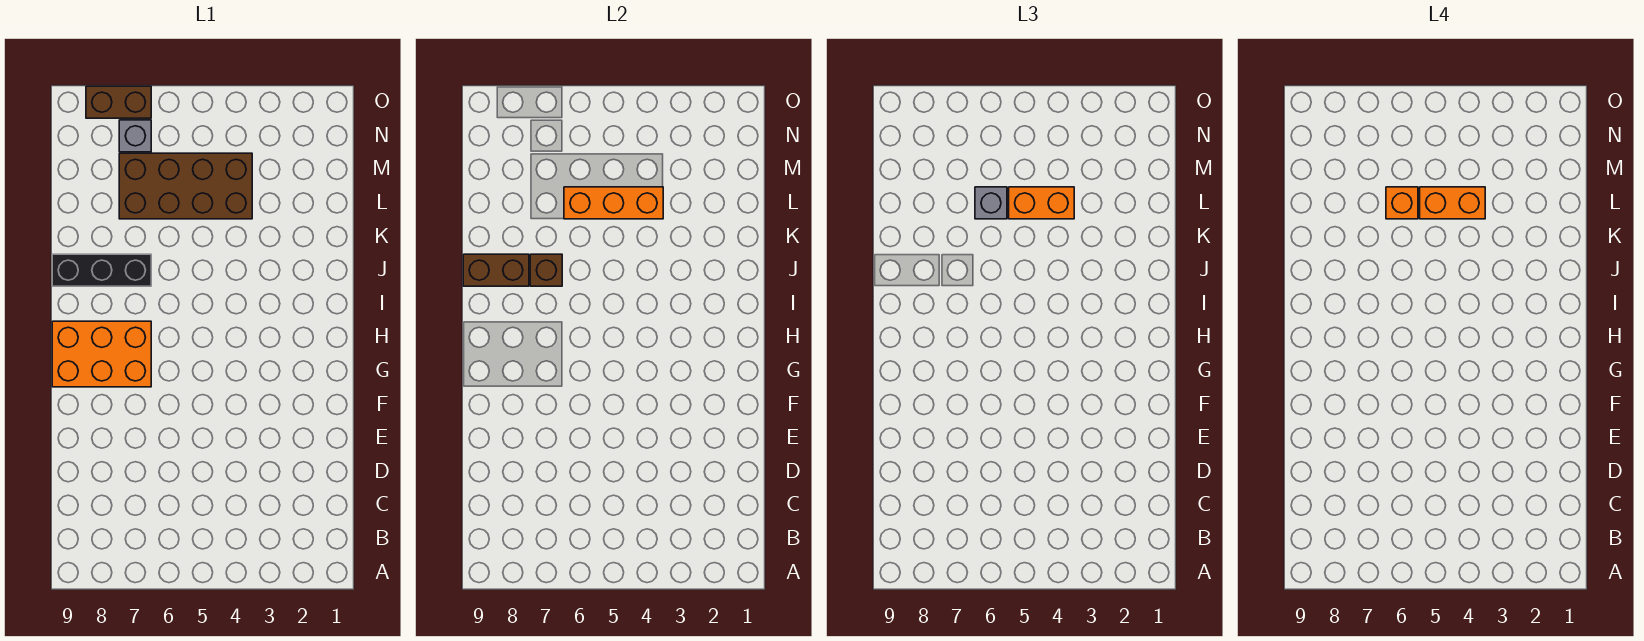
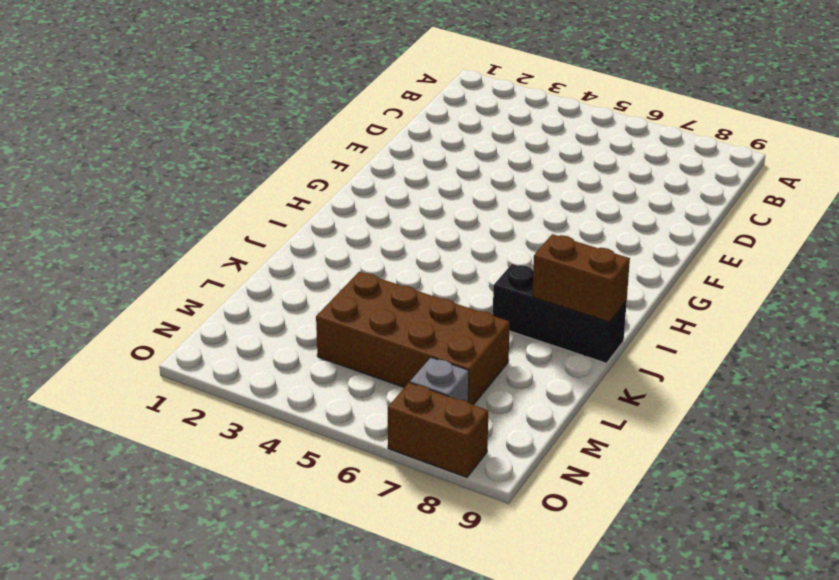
none -> orange 2x3 brick [52,321,151,387]
none -> brown 1x1 brick [530,254,562,286]
none -> orange 1x3 brick [564,187,663,219]

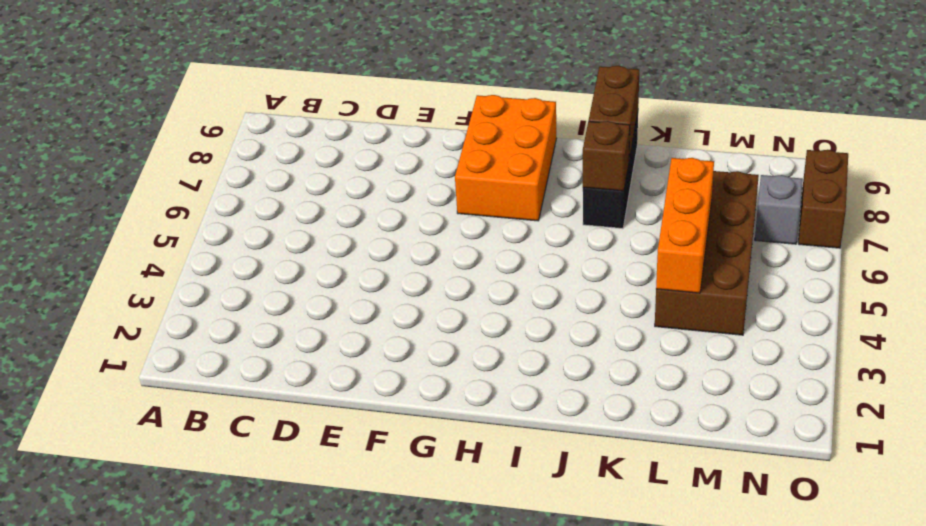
none -> orange 1x2 brick [1009,187,1074,219]
none -> grey 1x1 brick [975,187,1007,219]
none -> orange 1x2 brick [1420,187,1485,219]

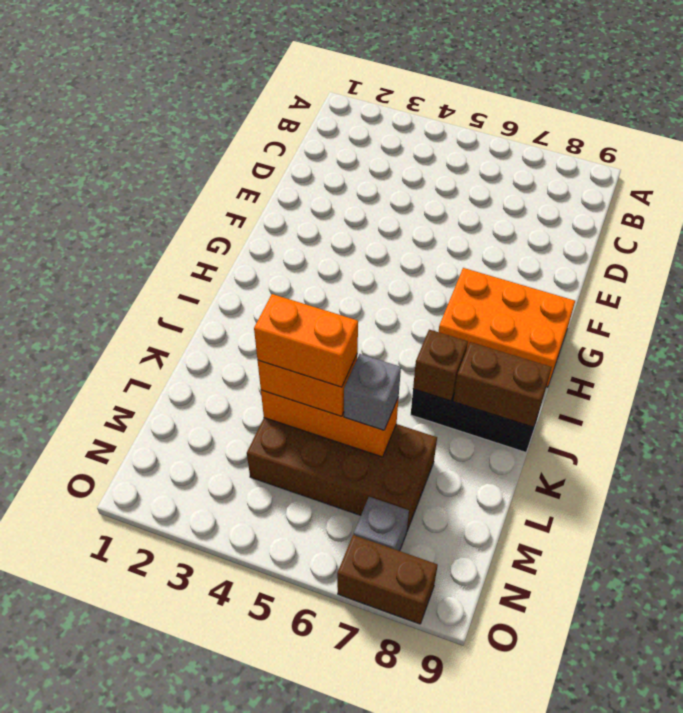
none -> orange 1x1 brick [1386,187,1418,219]

